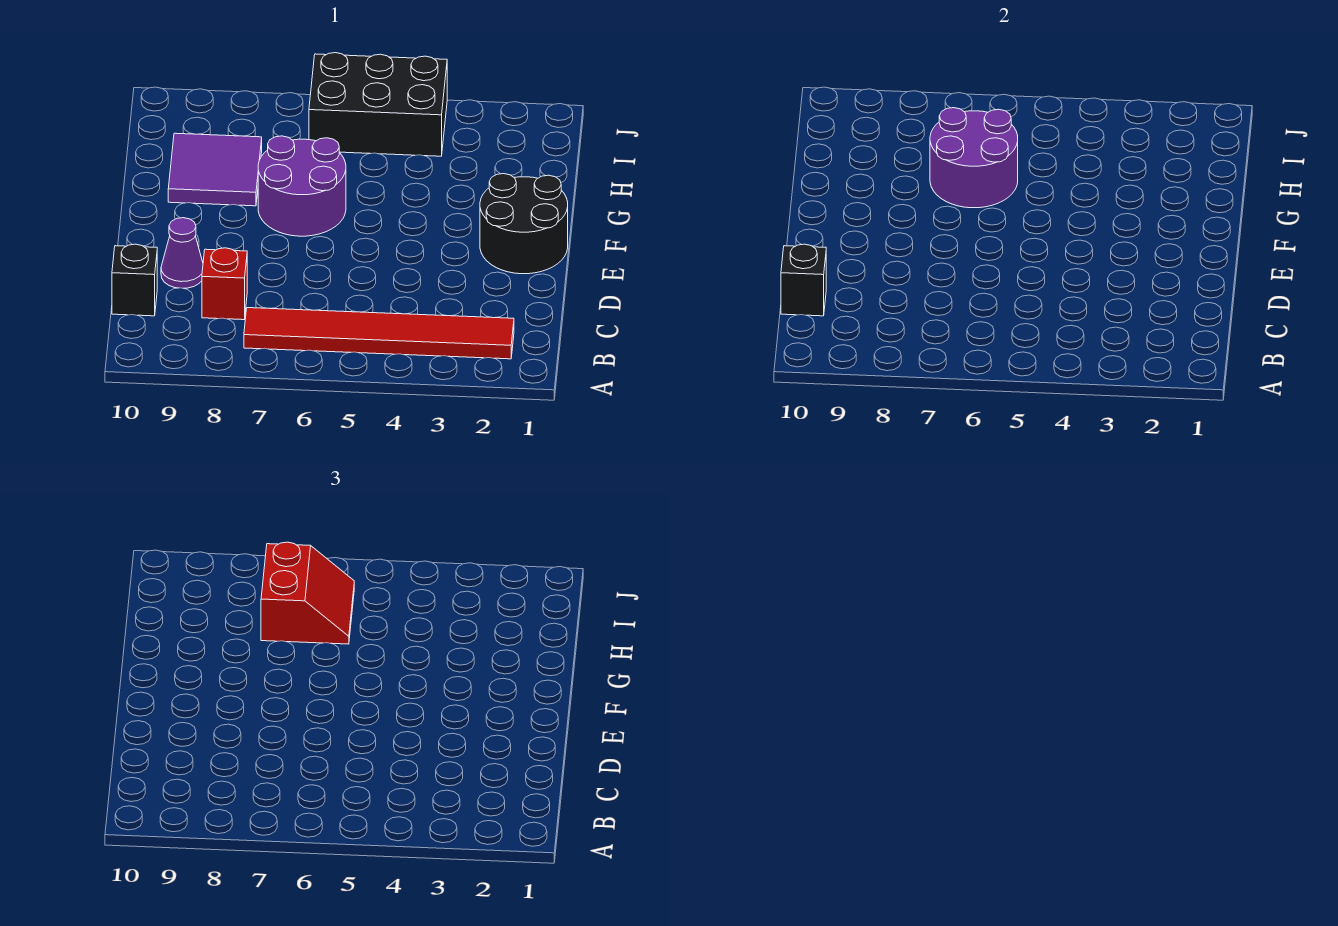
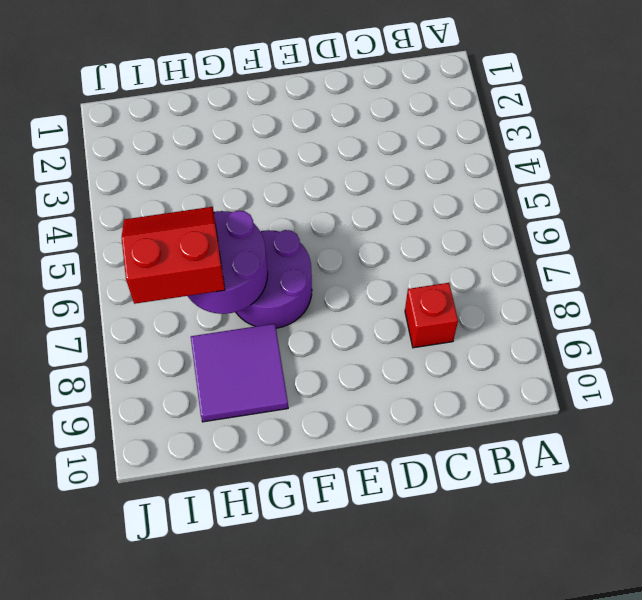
none -> red 1x6 tile [244,308,514,359]
none -> black 1x1 brick [112,244,157,316]

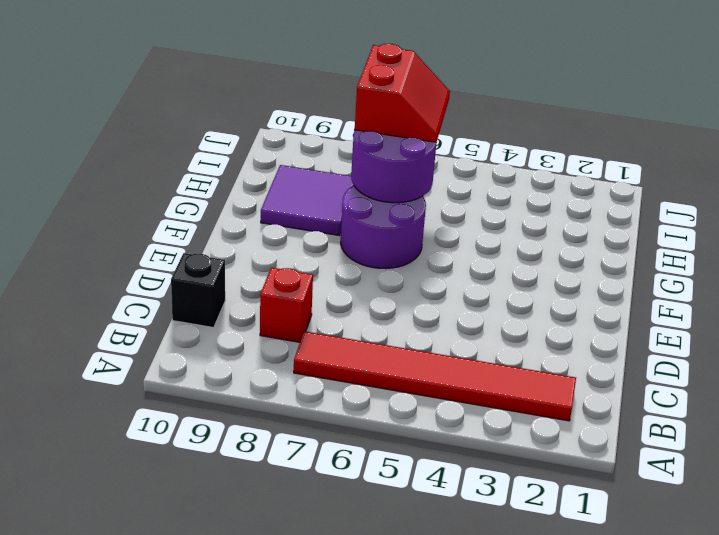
none -> purple 1x1 cone [161,218,203,288]
none -> black 2x2 round brick [480,174,568,274]

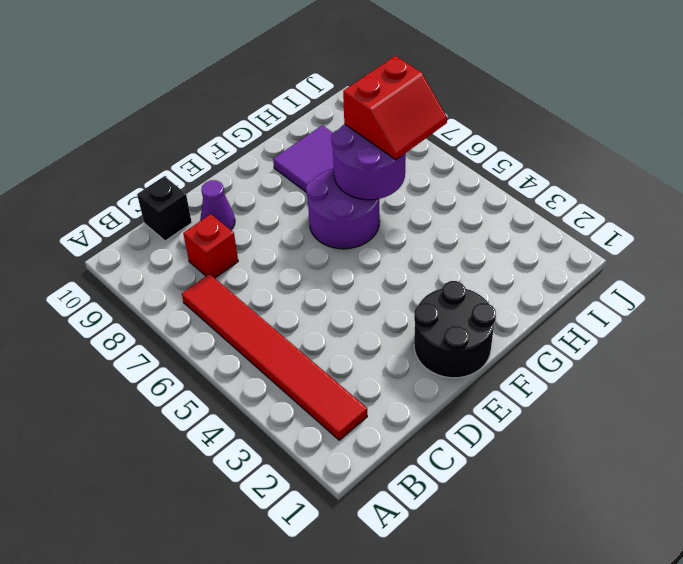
none -> black 2x3 brick [309,53,447,156]
none -> black 1x1 brick [781,244,826,316]

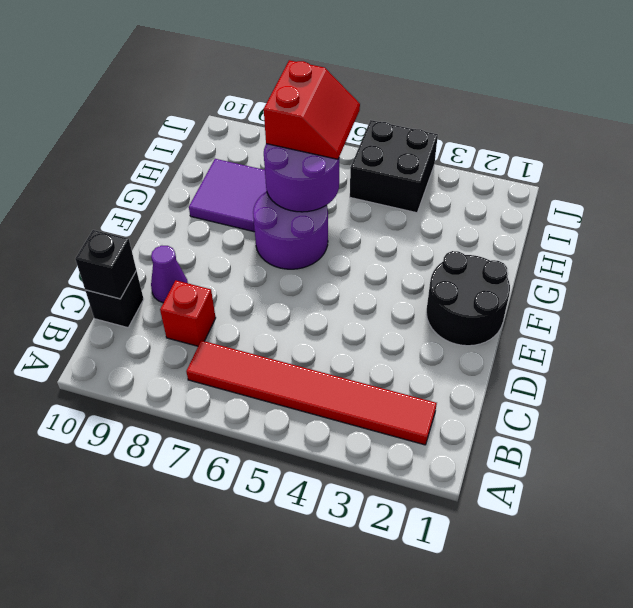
black 2x2 brick [350,120,438,213] -> black 2x3 brick [309,53,447,156]

